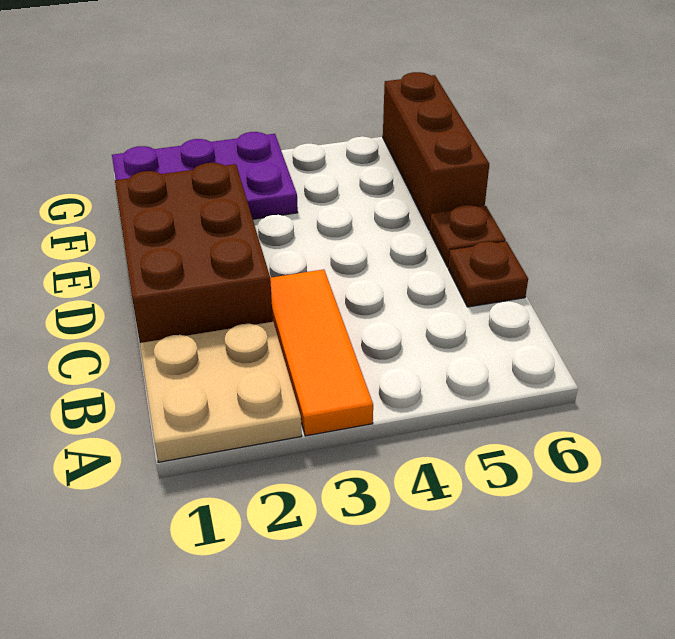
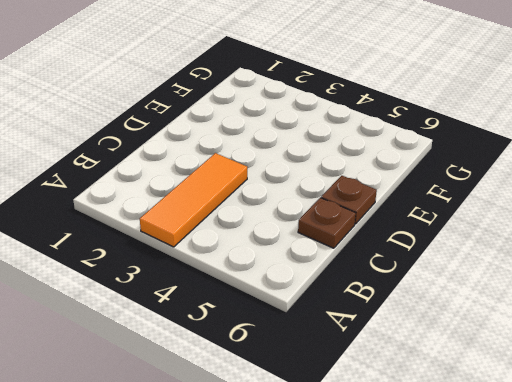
none -> tan 2x2 plate [140,322,302,462]
none -> brown 2x3 brick [115,163,273,343]

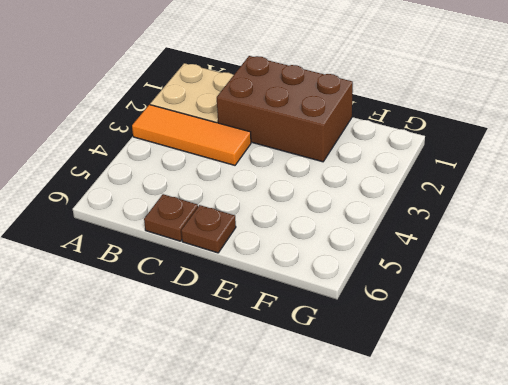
none -> brown 1x3 brick [383,72,489,230]
none -> purple 2x3 plate [112,132,298,219]

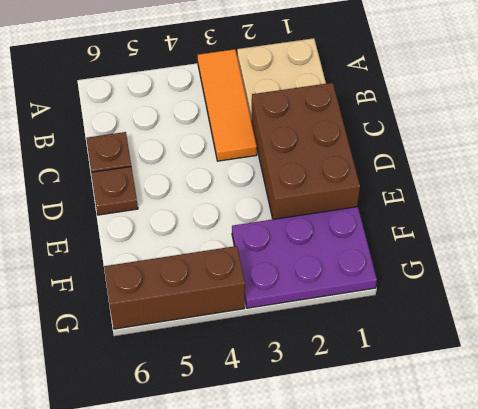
brown 1x3 brick [104,246,245,329] -> brown 1x3 brick turned to [383,72,489,230]

